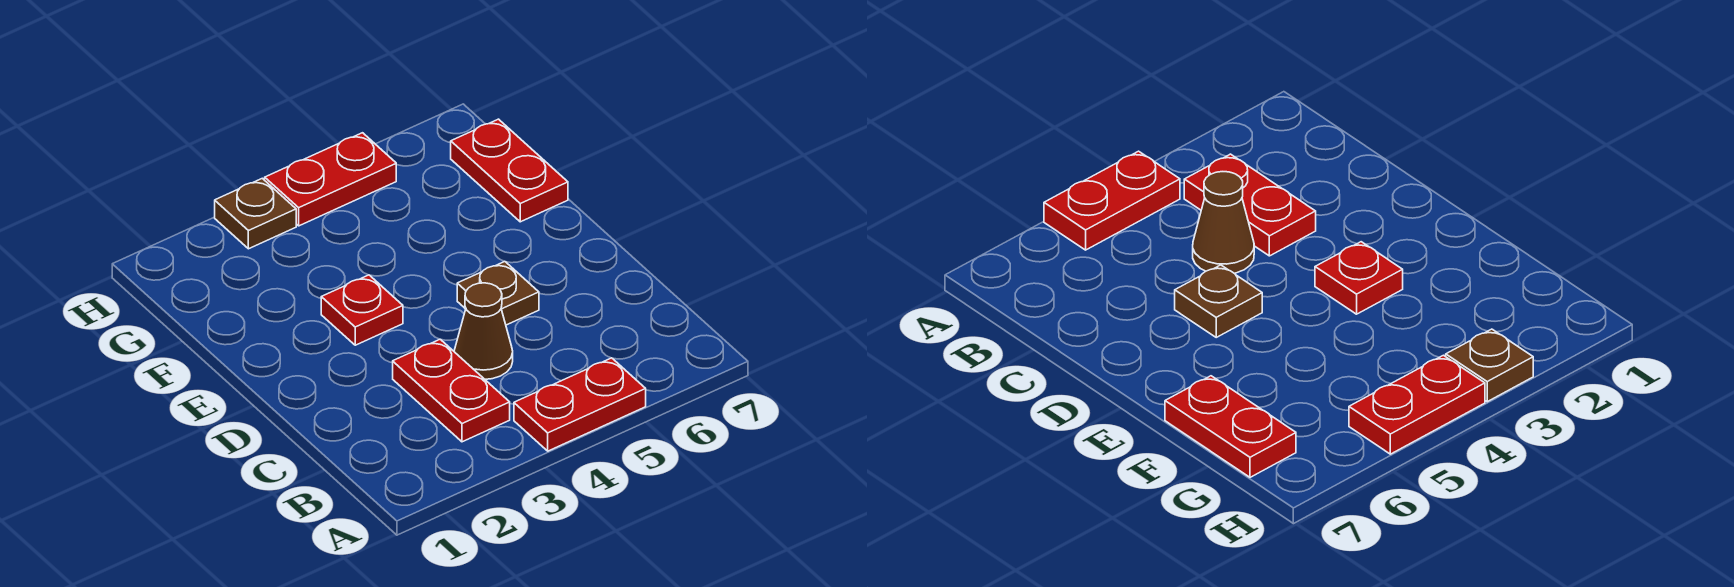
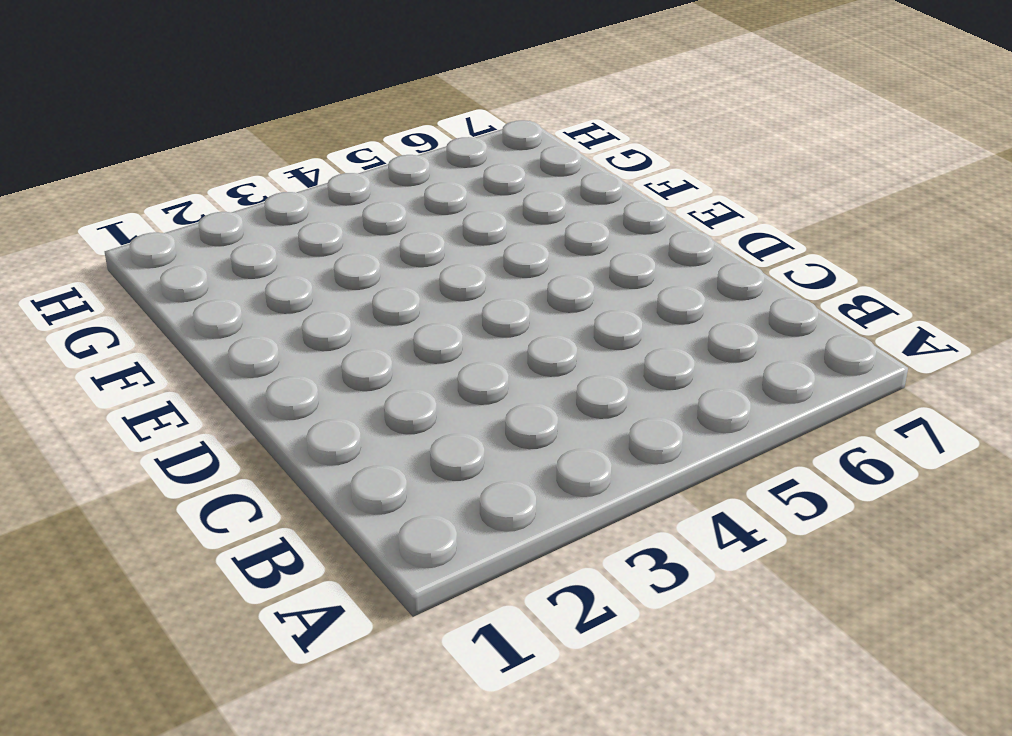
none -> red 1x2 plate [514,358,646,451]
none -> red 1x2 plate [393,339,510,442]

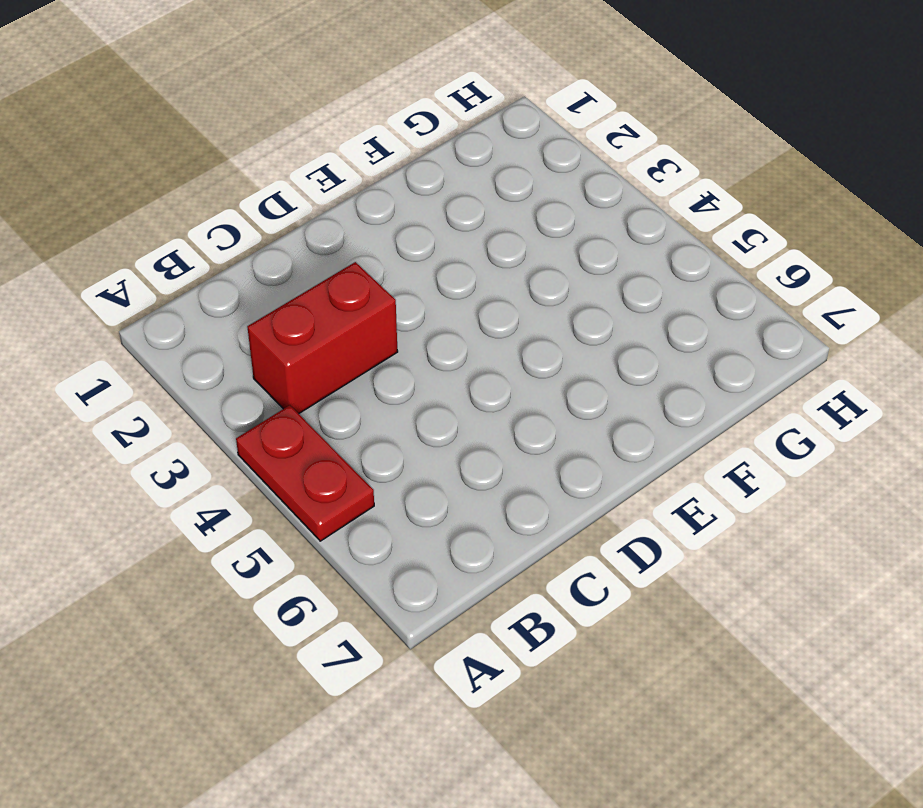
red 1x2 brick [247,262,398,414] -> red 1x2 plate [393,339,510,442]
none -> brown 1x1 cone [454,283,513,379]
none -> brown 1x1 plate [457,261,539,325]

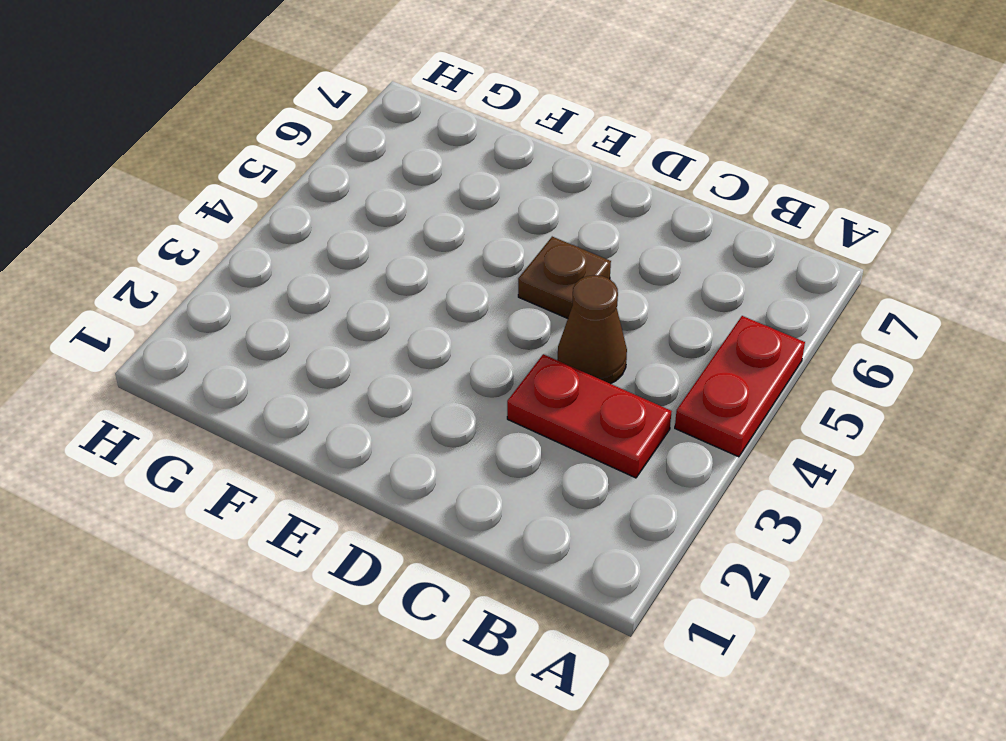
none -> red 1x1 plate [321,275,403,345]
none -> red 1x2 plate [451,119,568,222]

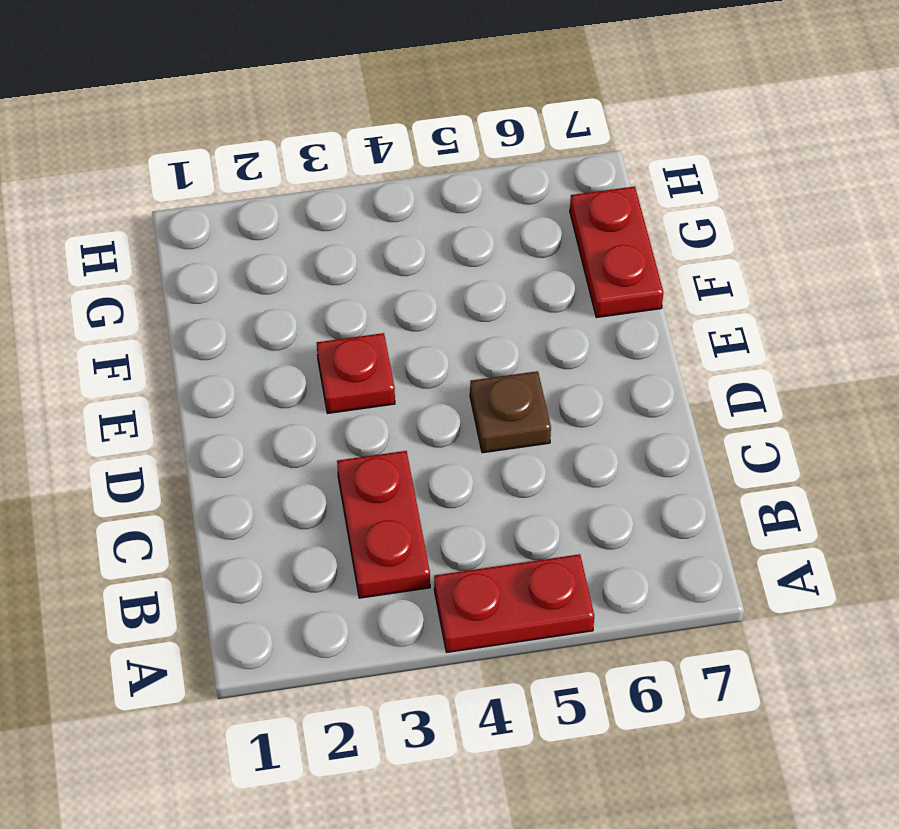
none -> brown 1x1 cone [454,283,513,379]
none -> brown 1x1 plate [215,178,296,249]

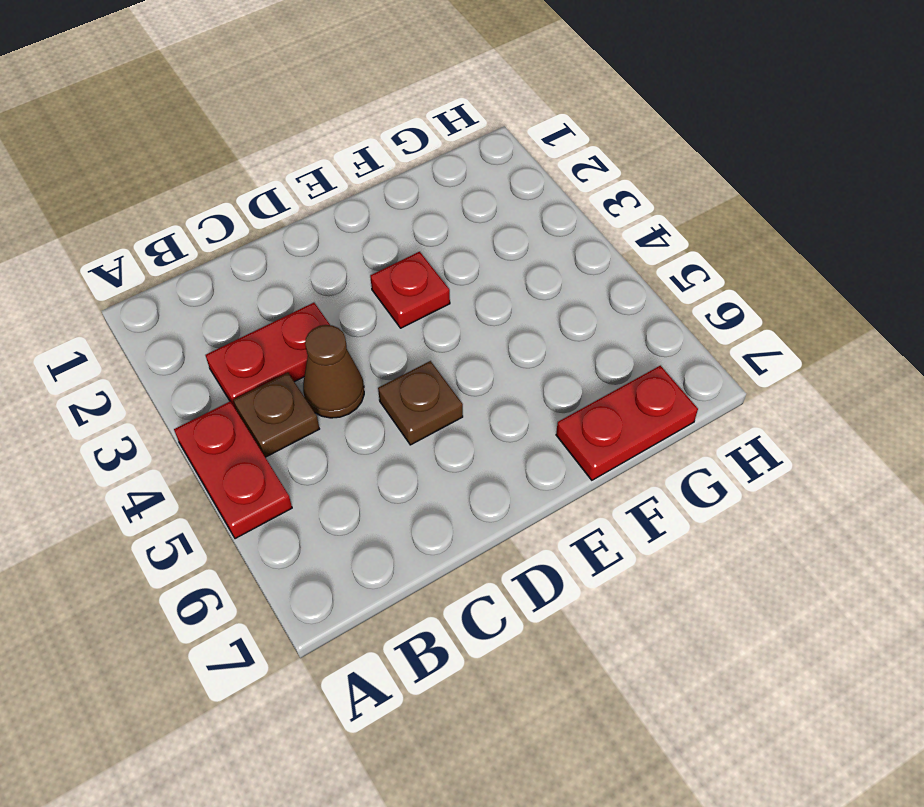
brown 1x1 plate [234,373,319,457] -> brown 1x1 plate moved to [215,178,296,249]
none -> red 1x2 plate [265,133,396,226]

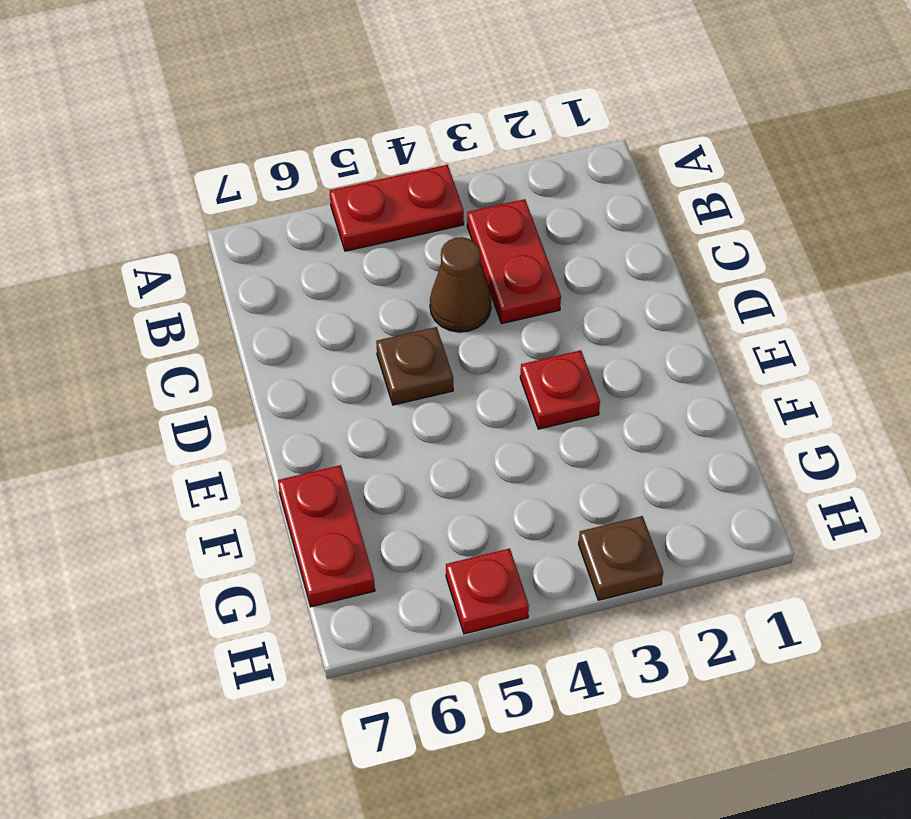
red 1x1 plate [446,548,529,634] -> red 1x2 plate [265,133,396,226]

